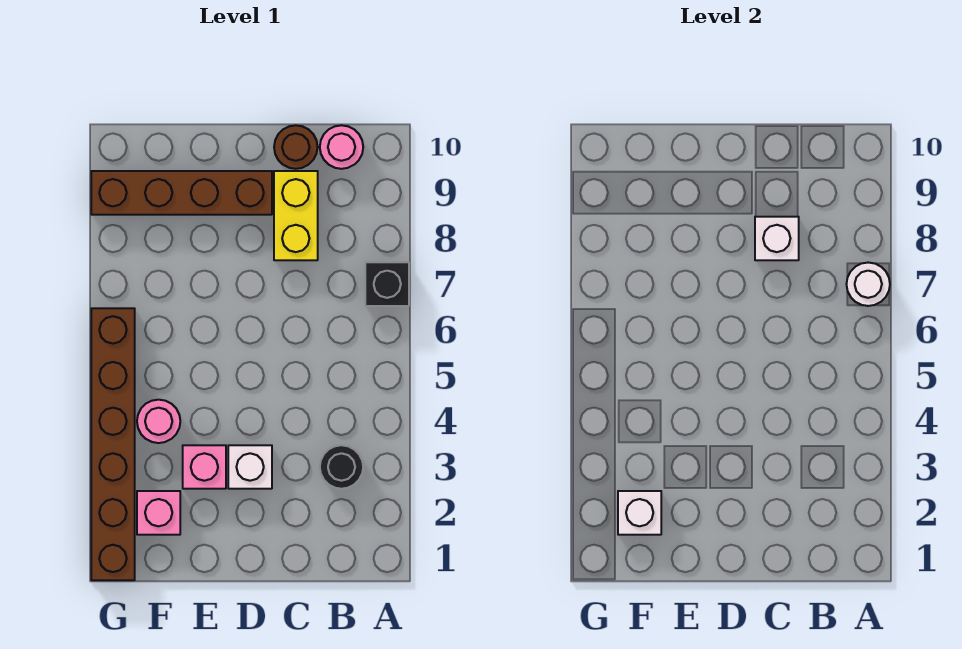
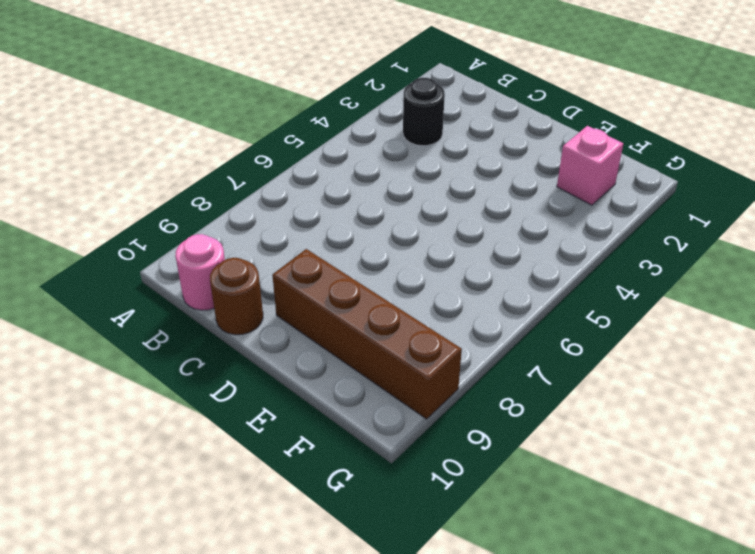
none -> black 1x1 brick [365,262,409,306]
none -> yellow 1x2 brick [274,171,318,260]
none -> white 1x1 brick [228,445,272,489]

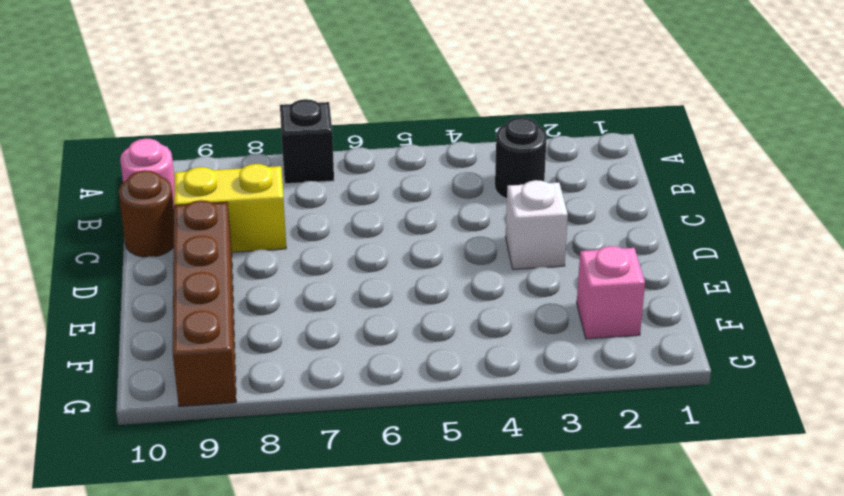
none -> pink 1x1 brick [183,445,226,489]
none -> pink 1x1 round brick [137,400,180,443]
none -> brown 1x6 brick [91,308,135,580]

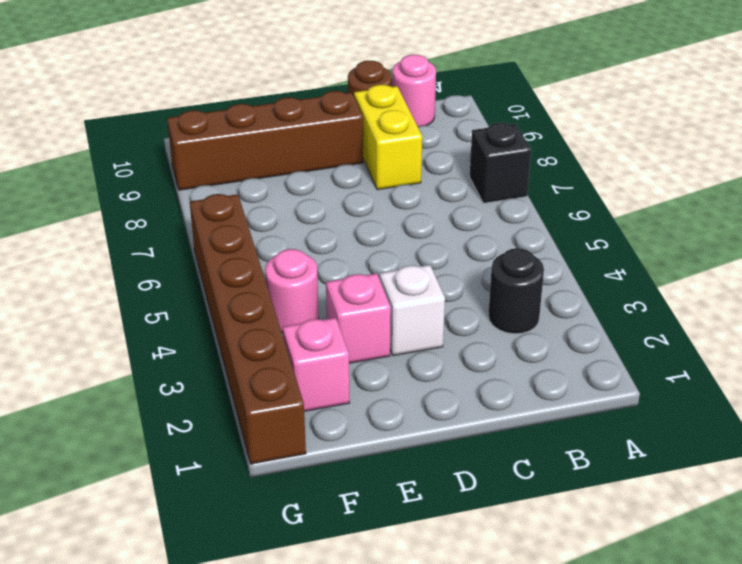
none -> white 1x1 round brick [847,263,890,306]
none -> white 1x1 brick [755,217,799,260]
none -> white 1x1 brick [618,491,661,535]

